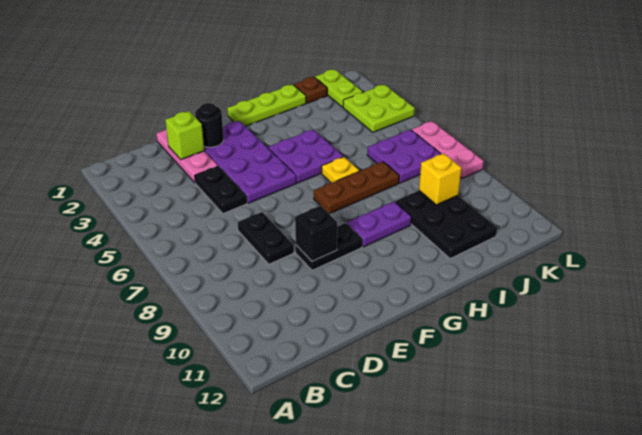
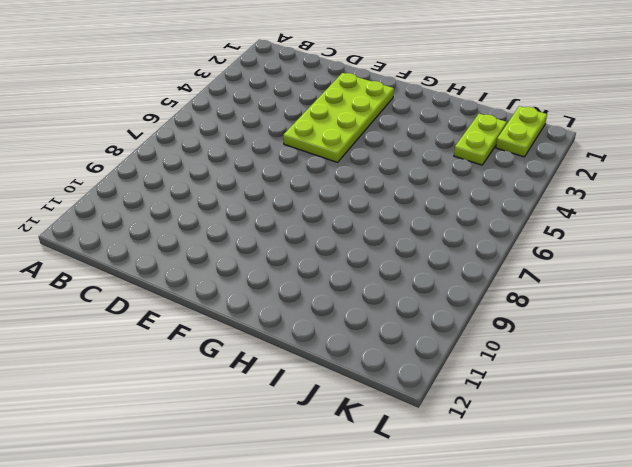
lime 2x4 plate [283,73,394,162] -> purple 2x4 plate [204,121,296,203]
lime 1x2 plate [454,114,507,165] -> none
none -> pink 1x3 plate [156,130,218,183]
none -> black 1x2 plate [195,166,247,214]
none -> black 1x2 plate [238,212,294,264]

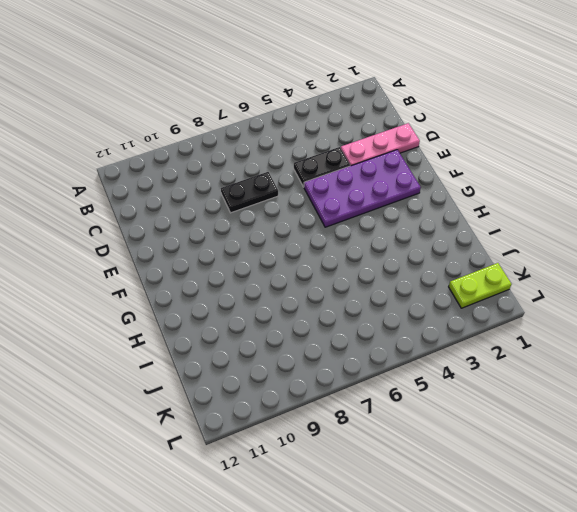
none -> black 1x2 plate [296,223,362,270]
none -> lime 1x3 plate [227,84,306,126]
none -> purple 2x2 plate [268,130,343,183]

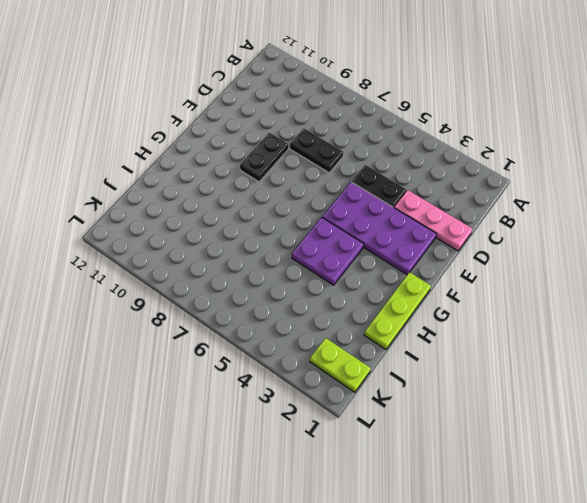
none -> brown 1x3 plate [314,162,399,214]
none -> purple 1x2 plate [347,201,411,247]
none -> yellow 1x1 plate [322,157,359,183]

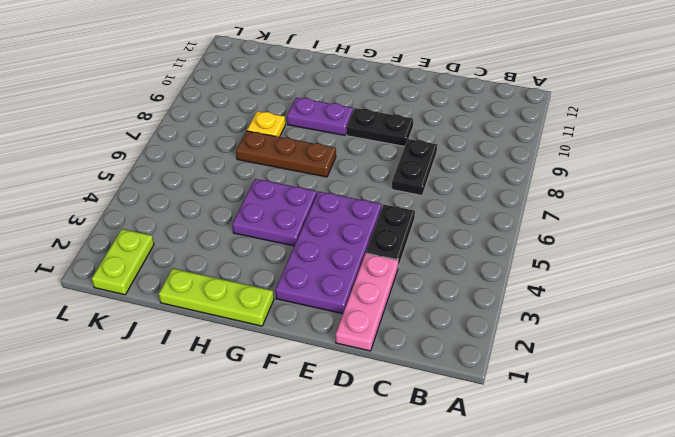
yellow 1x1 plate [247,111,285,137] -> yellow 1x1 plate moved to [322,157,359,183]
none -> black 2x3 plate [395,191,497,259]
none -> brown 1x1 plate [294,77,327,103]
none -> purple 2x2 plate [367,130,441,183]

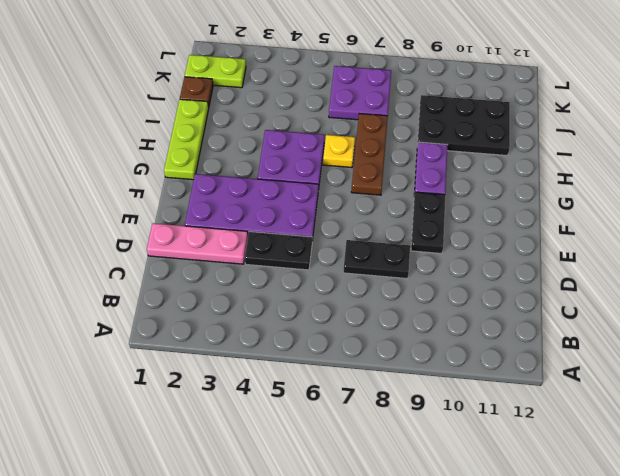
none -> lime 2x2 plate [343,85,415,132]
none -> pink 1x3 plate [412,121,484,178]
none -> lime 1x1 brick [165,111,204,159]

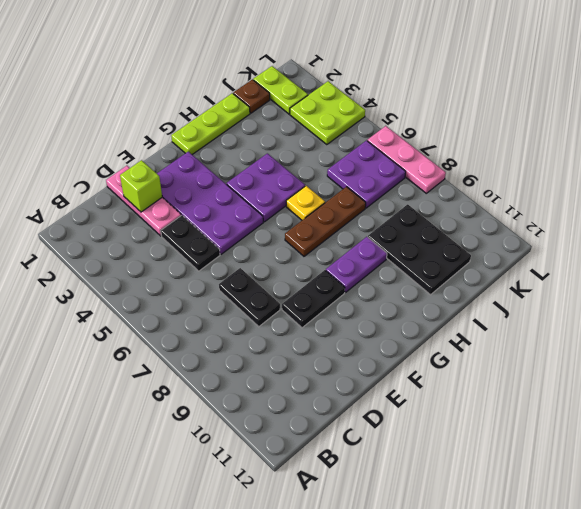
none -> black 1x1 round brick [195,103,224,147]
none -> black 1x1 brick [295,206,337,261]
none -> yellow 1x1 brick [419,153,461,205]

